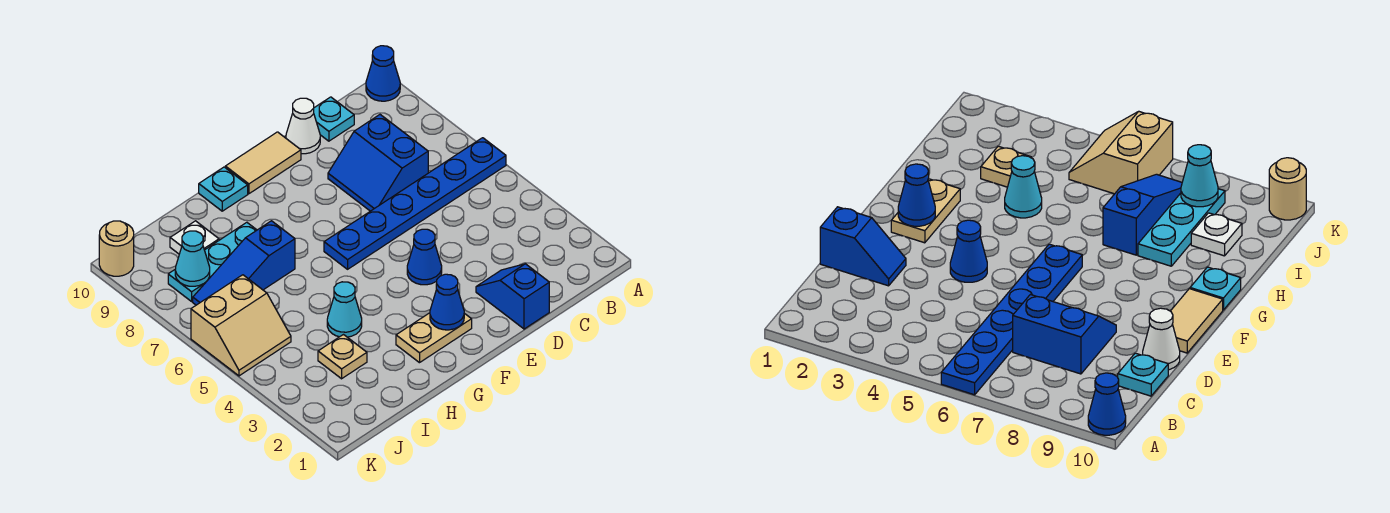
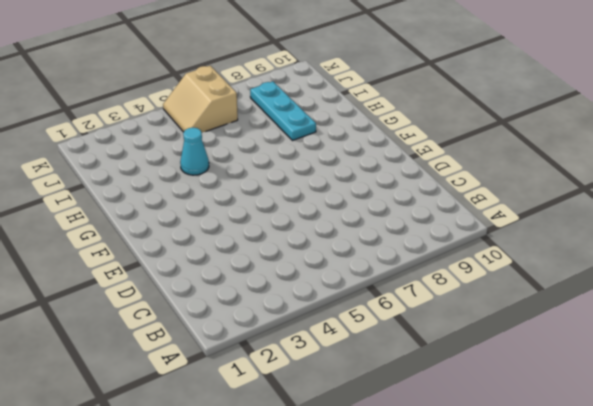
none -> blue 1x6 plate [324,138,506,269]
none -> blue 1x1 cone [366,46,400,101]
none -> blue 2x2 slope [328,115,428,211]

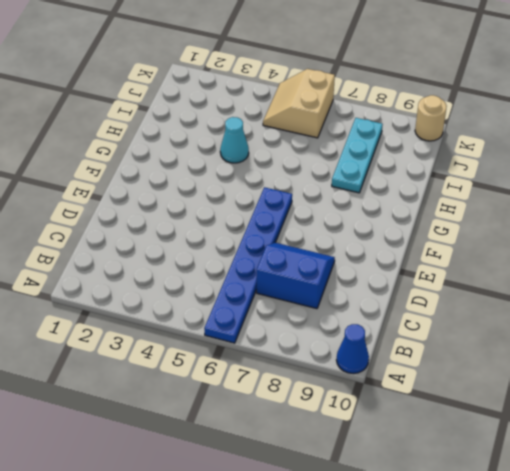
none -> cyan 1x1 plate [314,97,354,141]
none -> blue 1x2 slope [476,264,549,329]
none -> white 1x1 cone [286,98,320,154]

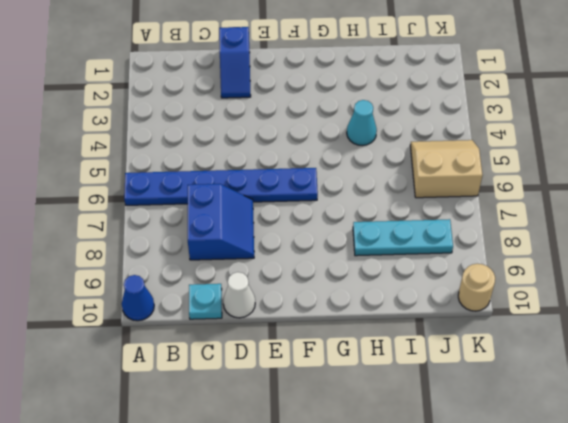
none -> blue 1x1 cone [407,229,442,285]
none -> tan 1x2 tile [225,132,301,194]
none -> tan 1x2 plate [396,313,472,363]

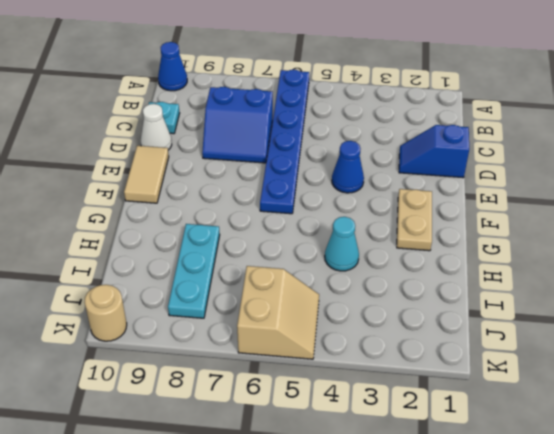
none -> cyan 1x1 plate [199,167,248,211]
none -> blue 1x3 slope [193,221,295,305]
none -> tan 1x1 plate [318,335,367,379]

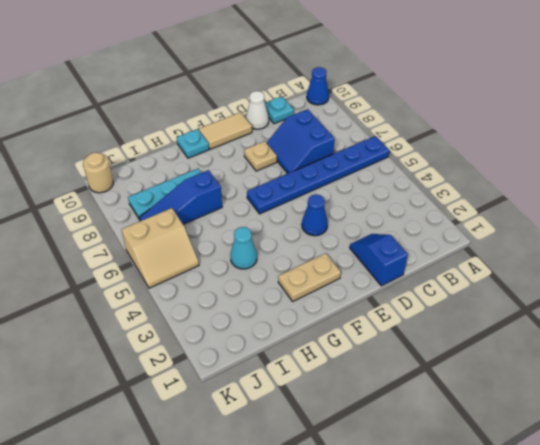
tan 1x1 plate [244,141,277,171] -> tan 1x1 plate moved to [318,335,367,379]
none -> white 1x1 plate [170,221,219,254]
none -> blue 1x1 cone [430,274,464,330]
none -> cyan 1x1 cone [175,231,210,286]

